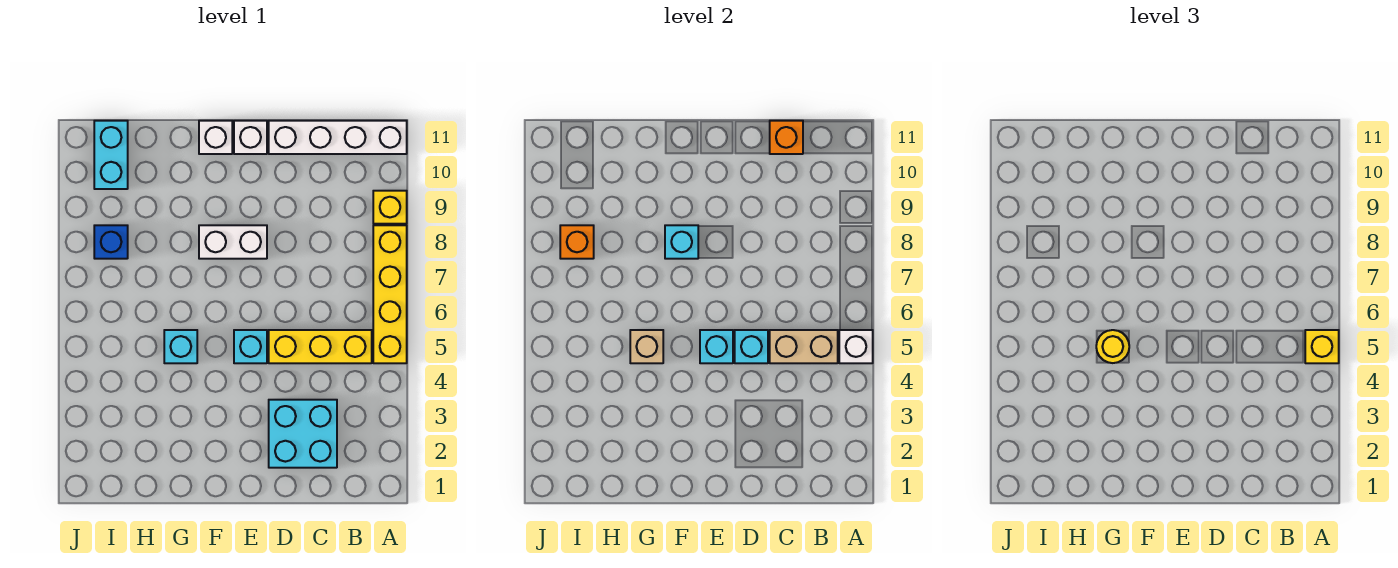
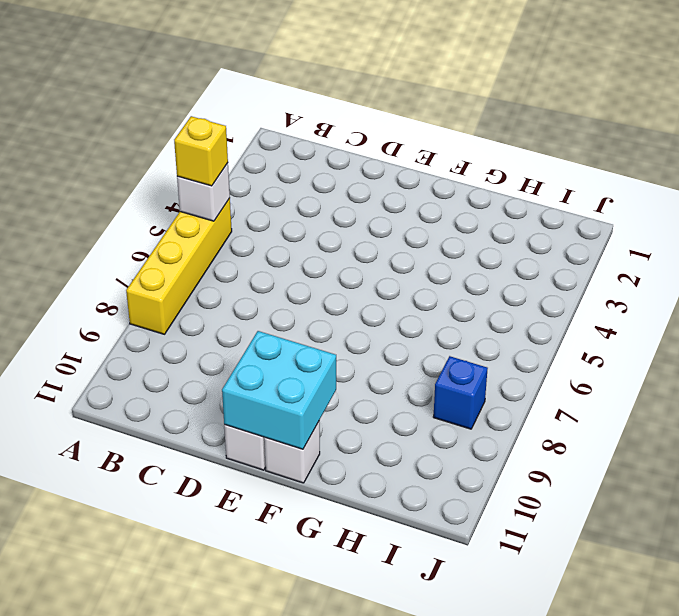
cyan 2x2 brick [222,331,336,449] -> cyan 2x2 brick moved to [269,400,337,468]
none -> yellow 1x1 brick [373,191,407,224]
none -> white 1x4 brick [269,121,407,154]
none -> yellow 1x3 brick [269,330,372,363]

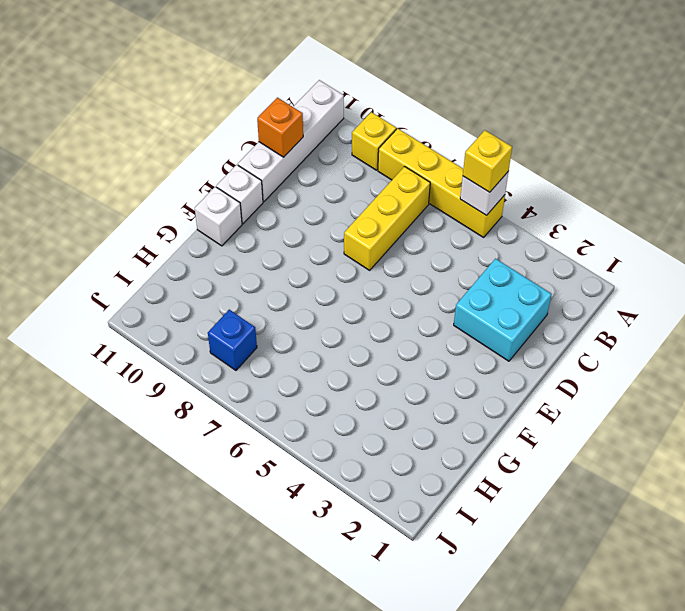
yellow 1x3 brick [344,167,430,270] -> yellow 1x3 brick moved to [269,330,372,363]
none -> cyan 1x1 brick [234,330,267,363]
none -> white 1x2 brick [199,225,267,259]
none -> cyan 1x1 brick [164,330,197,363]

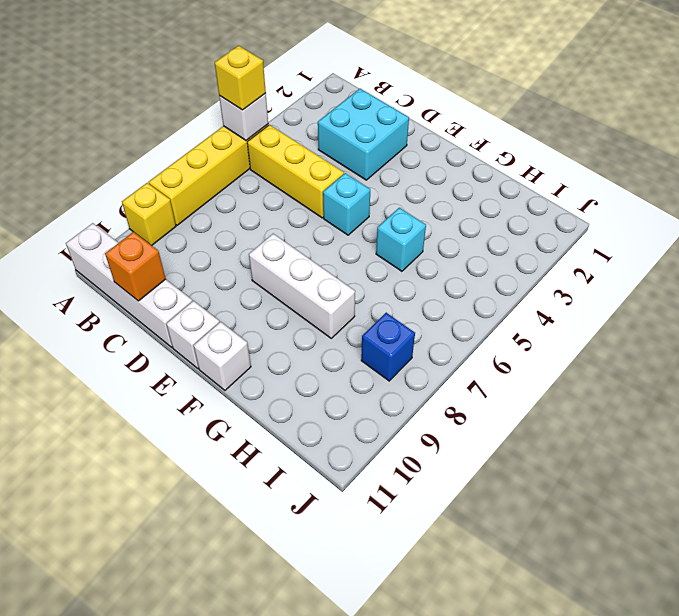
white 1x3 brick [249,234,355,338] -> white 1x2 brick [199,225,267,259]
none -> cyan 1x2 brick [94,121,128,189]
none -> tan 1x2 brick [770,330,838,363]
none -> cyan 1x1 brick [735,330,768,363]

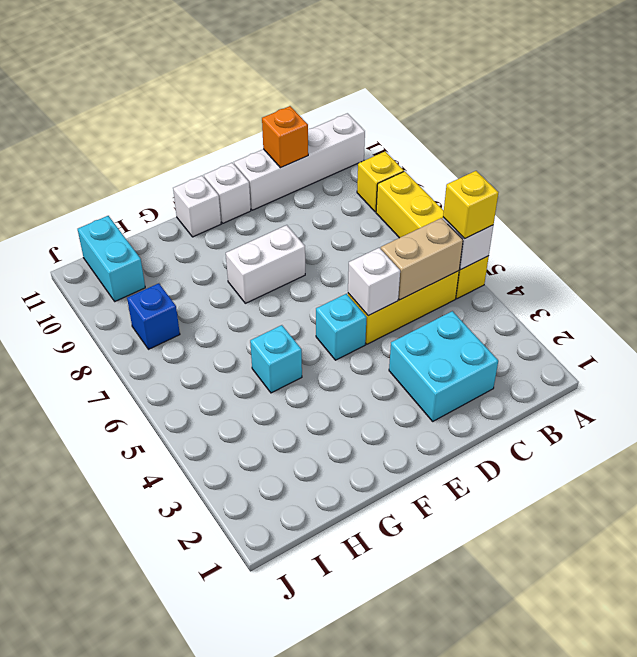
white 1x1 brick [348,248,400,316] -> cyan 1x1 brick [735,330,768,363]
none -> cyan 1x1 brick [700,330,733,363]
none -> cyan 1x1 brick [665,225,698,259]
none -> tan 1x1 brick [630,330,663,363]

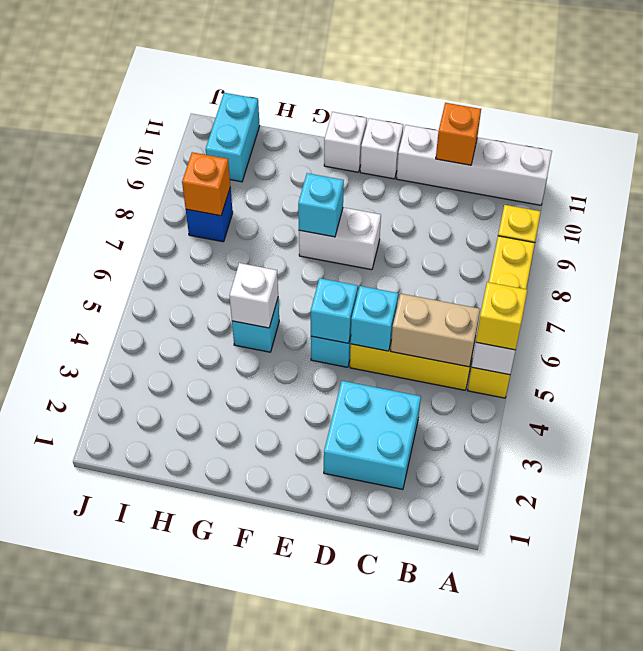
white 1x1 brick [229,263,278,328] -> tan 1x1 brick [630,330,663,363]
none -> yellow 1x1 round brick [1096,330,1129,363]

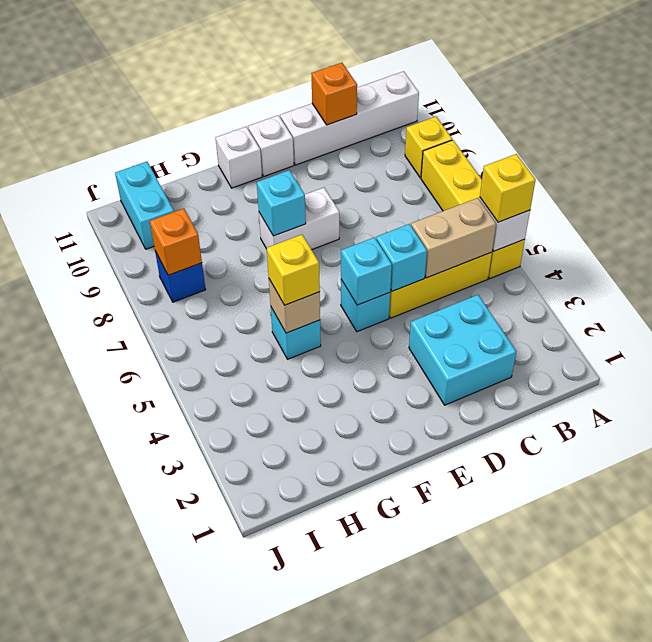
yellow 1x1 brick [267,235,320,305] -> yellow 1x1 round brick [1096,330,1129,363]

